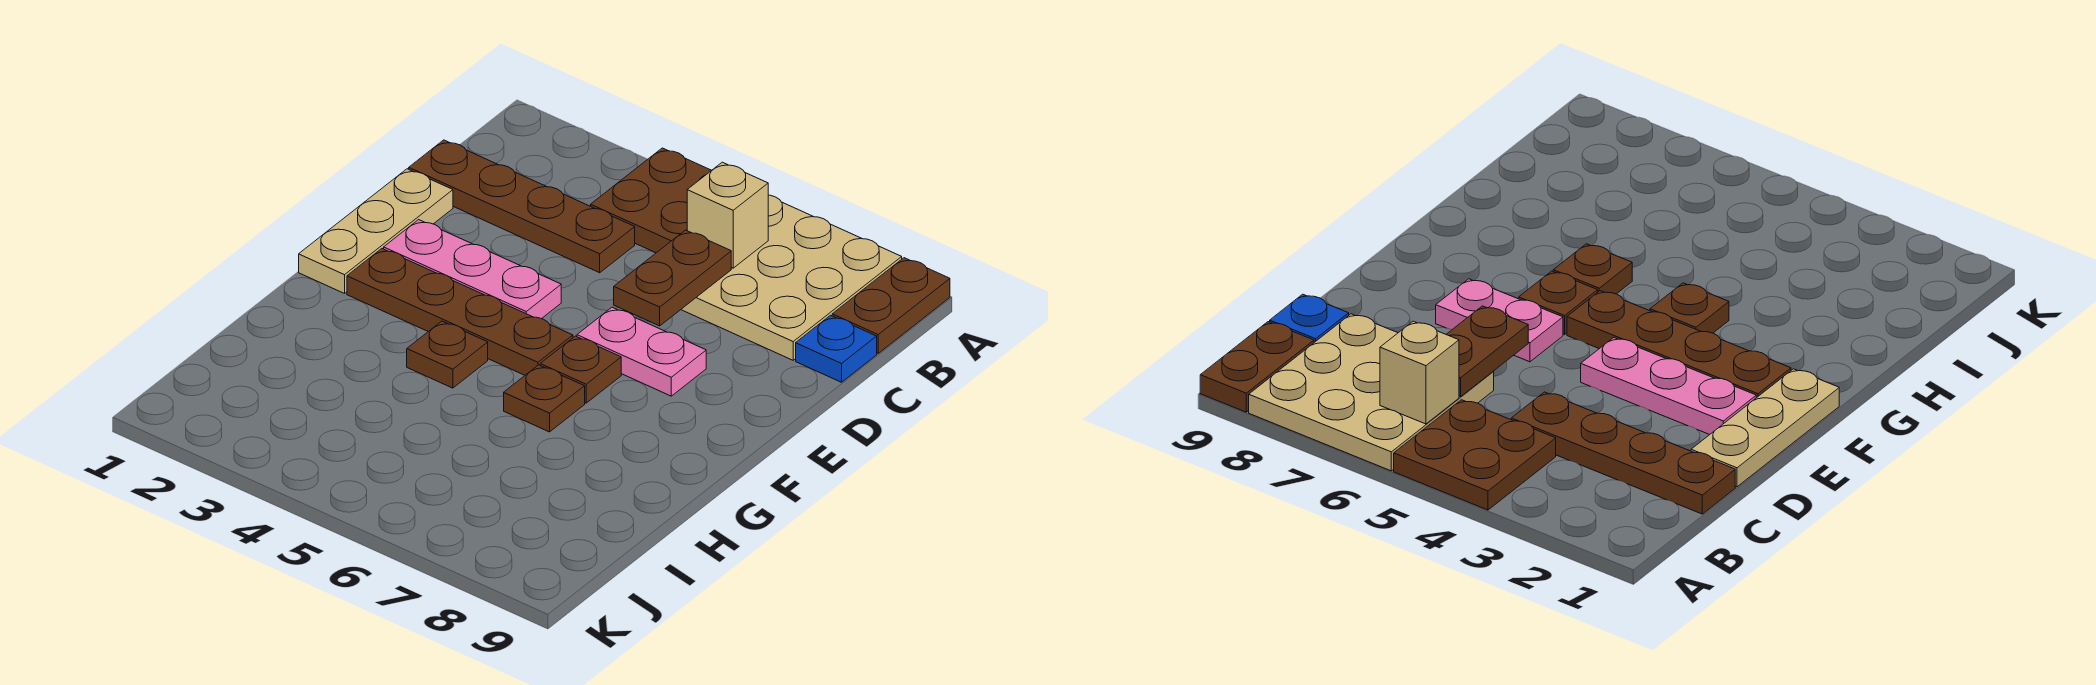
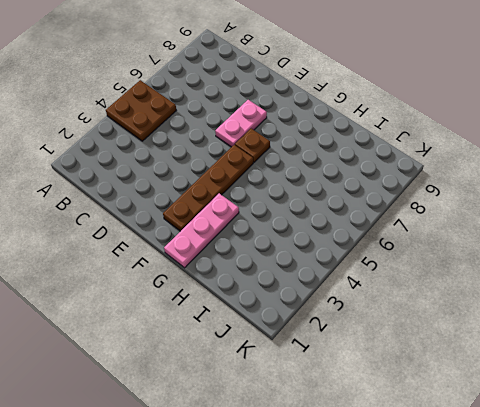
pink 1x3 plate [164,193,239,268] -> pink 1x3 plate moved to [384,220,561,319]
none -> tan 3x3 plate [681,195,902,360]
none -> brown 1x2 plate [832,258,950,353]
none -> brown 1x4 plate [409,140,635,273]

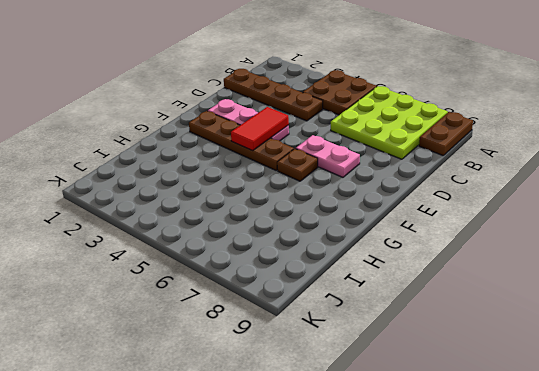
lime 3x3 plate [331,86,448,159] -> tan 3x3 plate [681,195,902,360]
red 1x2 tile [231,107,289,151] -> none
none -> blue 1x1 plate [796,315,877,382]
none -> tan 1x3 plate [299,169,453,293]
none -> brown 1x1 plate [407,321,488,388]

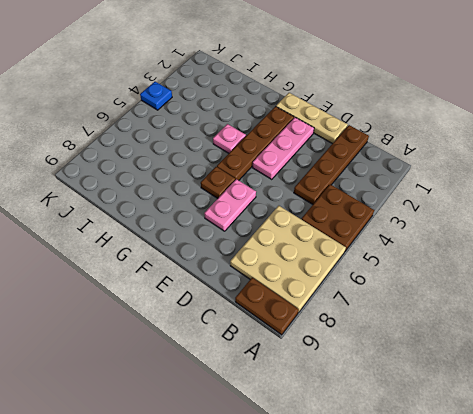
pink 1x1 plate [213,124,246,153] -> brown 1x1 plate [407,321,488,388]
blue 1x1 plate [140,82,172,110] -> blue 1x1 plate moved to [796,315,877,382]
none -> brown 1x1 plate [504,365,585,432]
none -> tan 1x1 brick [687,162,768,268]
none -> brown 1x2 plate [614,230,731,326]

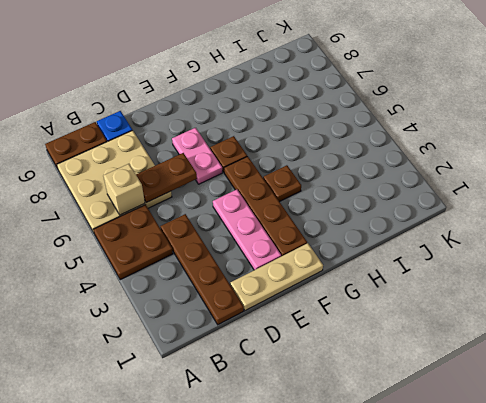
none -> brown 1x1 plate [504,365,585,432]

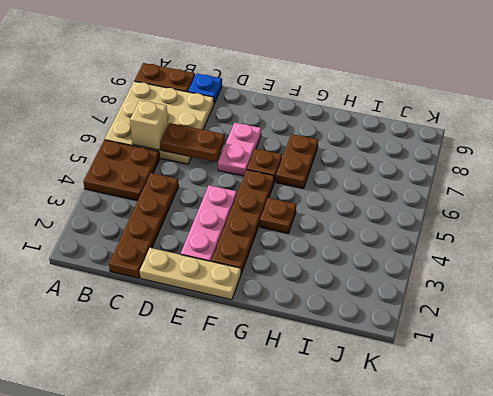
brown 1x2 plate [276,134,318,189] -> brown 1x1 plate [504,365,585,432]

